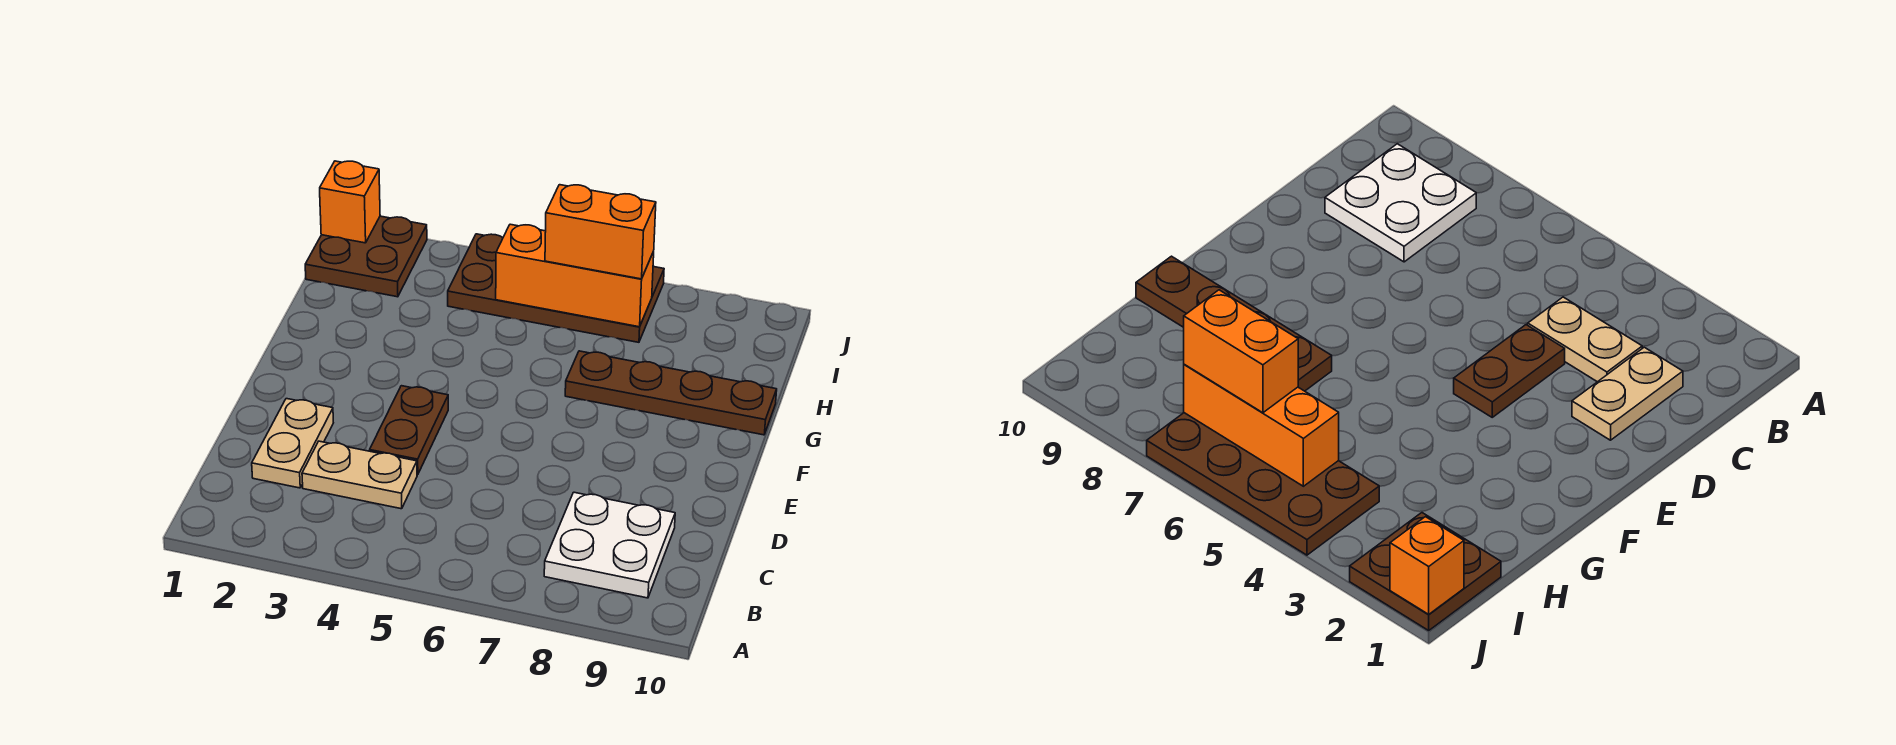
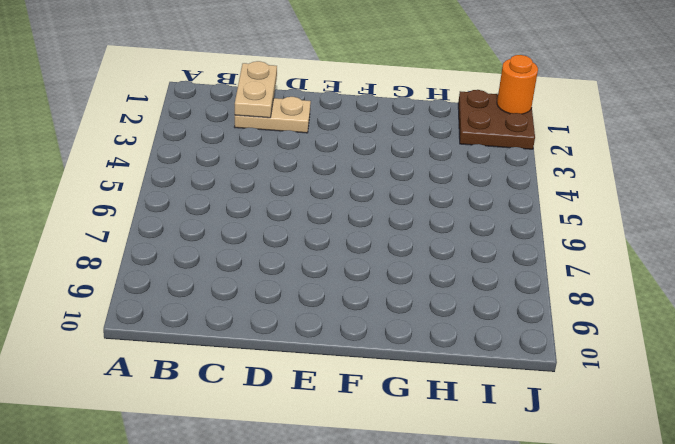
tan 1x2 plate [235,61,277,118] -> tan 1x2 plate moved to [302,441,417,509]
orange 1x1 round brick [497,55,538,114] -> orange 1x1 brick [320,161,380,243]
none -> white 2x2 plate [544,492,675,598]
none -> brown 1x2 plate [370,386,448,475]

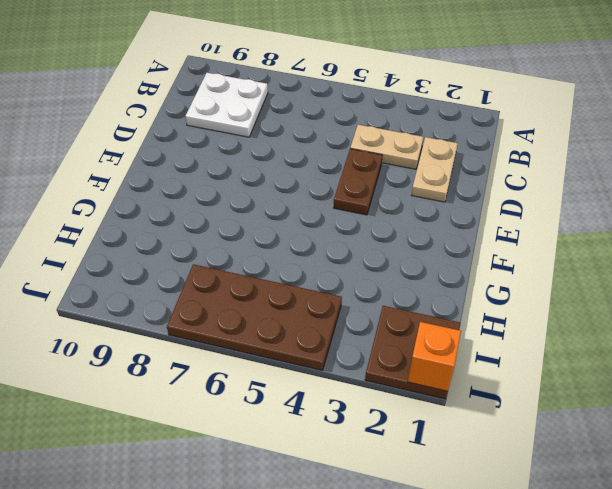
none -> brown 1x4 plate [565,351,777,435]
none -> orange 1x3 brick [496,224,654,327]

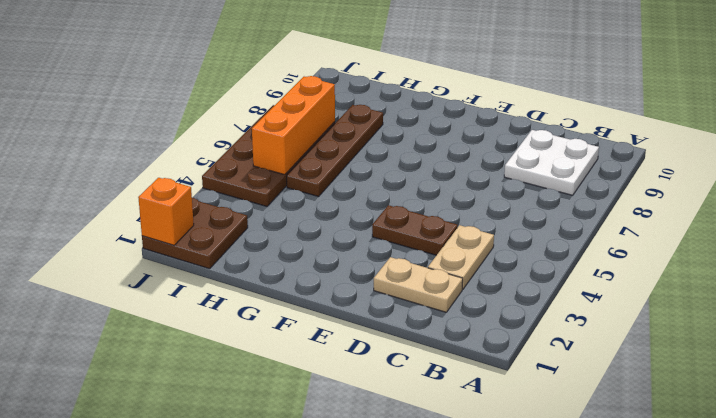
brown 1x4 plate [287,105,383,197] -> brown 1x4 plate moved to [565,351,777,435]
none -> orange 1x2 brick [545,185,656,279]

